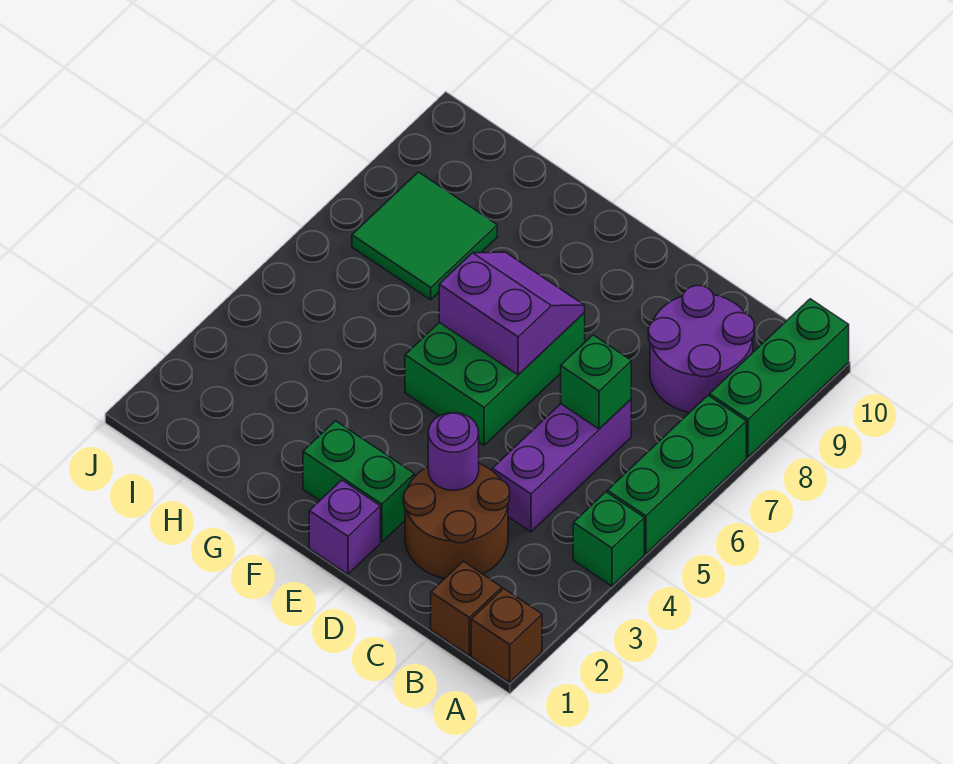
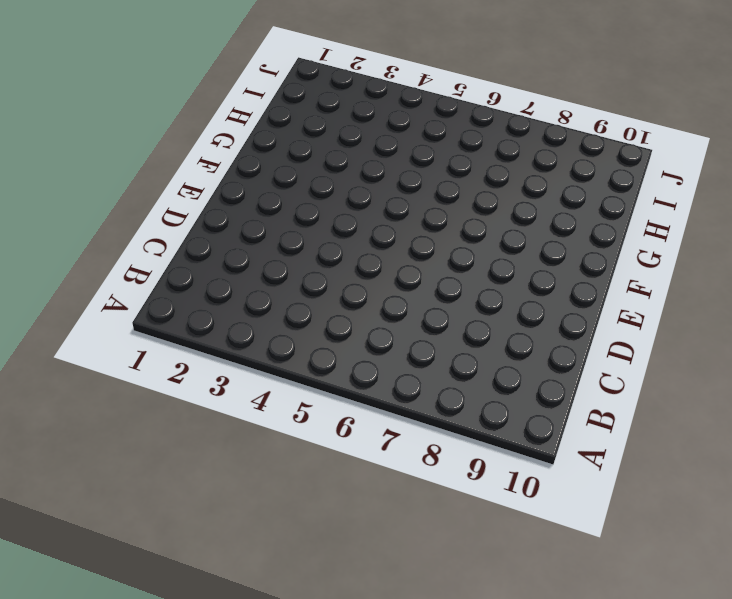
none -> brown 1x1 brick [471,588,542,682]
none -> green 1x1 brick [573,492,644,586]
none -> green 1x3 brick [607,396,746,554]

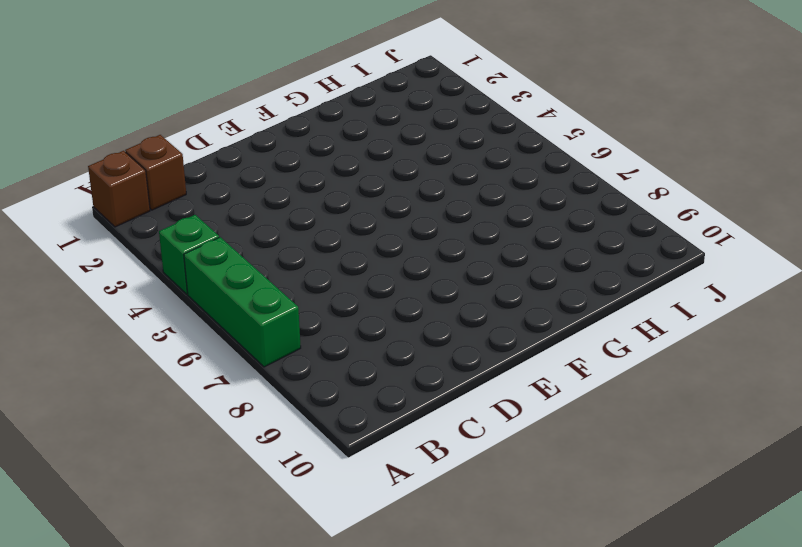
none -> green 1x3 brick [710,299,849,457]
none -> purple 2x2 round brick [648,286,754,413]
none -> brown 2x2 round brick [403,464,510,578]

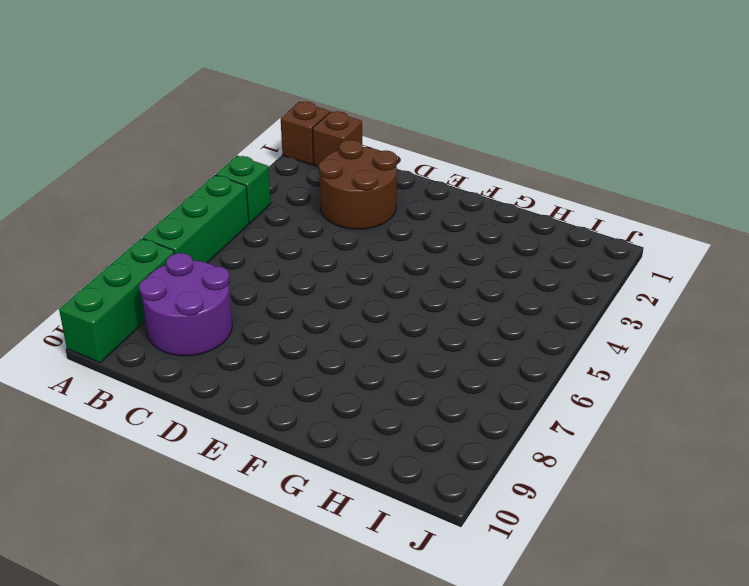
none -> purple 1x3 brick [492,400,631,532]
none -> purple 1x1 brick [309,480,380,574]
none -> green 1x2 brick [303,421,414,542]

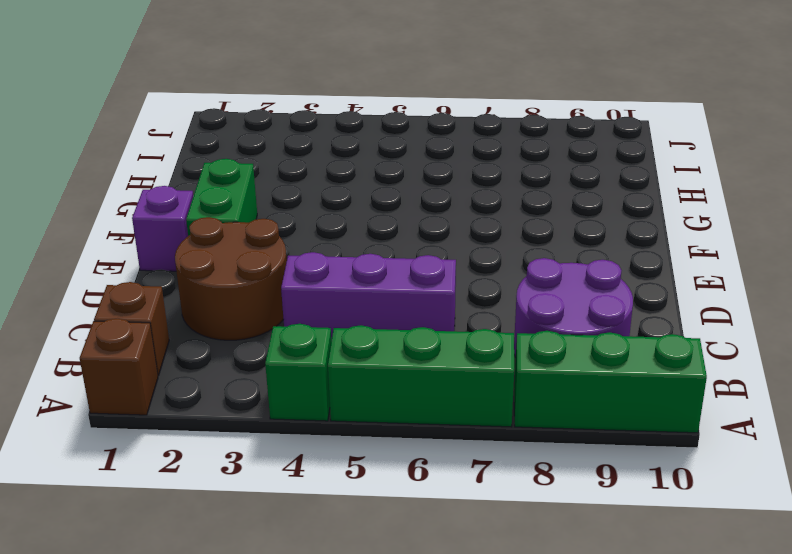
none -> green 2x3 brick [405,313,585,445]
none -> green 2x2 tile [352,172,497,300]
none -> green 1x1 brick [561,335,631,429]

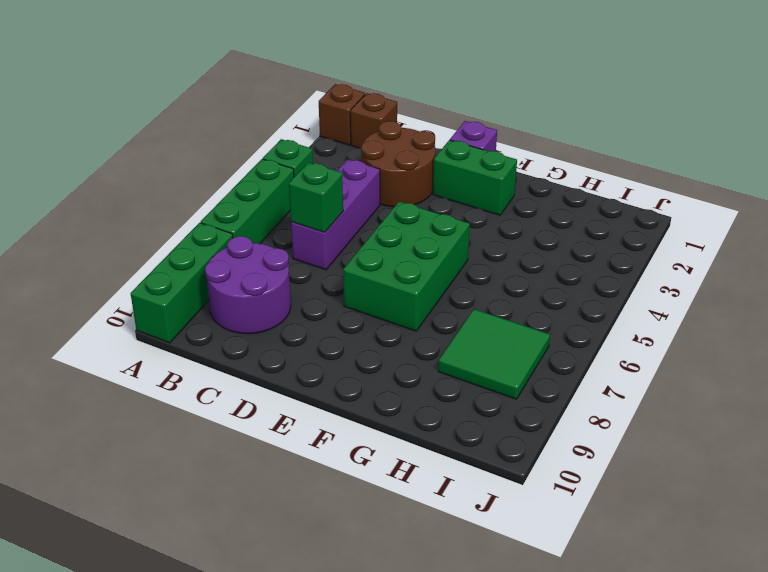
none -> purple 1x1 round brick [428,413,479,490]
none -> purple 2x2 slope [439,252,585,375]

